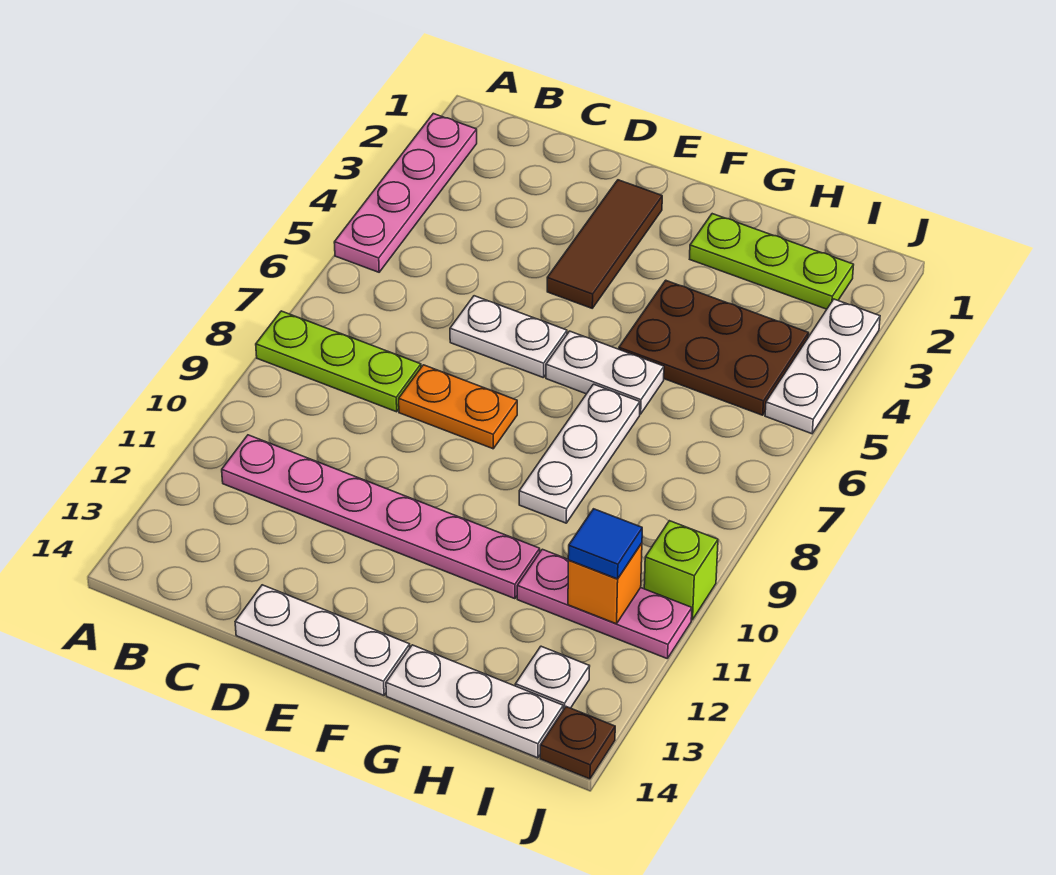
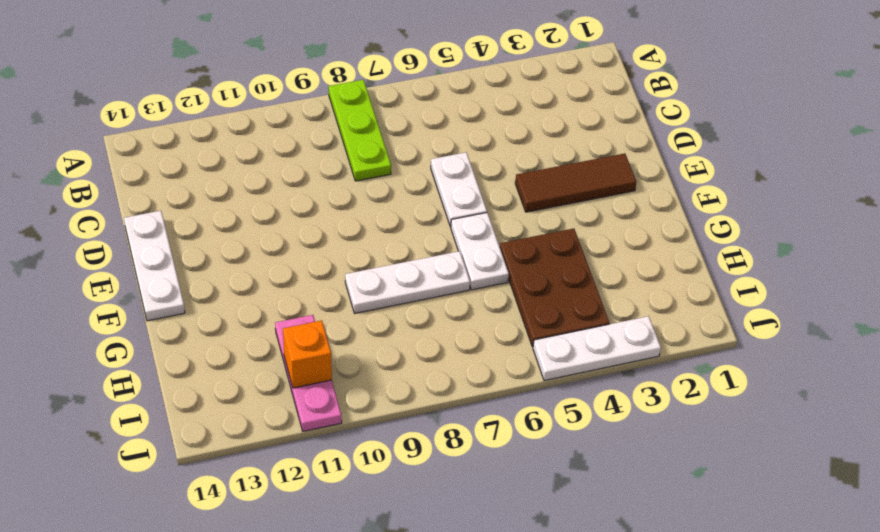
none -> pink 1x4 plate [334,114,477,272]
none -> pink 1x6 plate [222,435,540,599]
none -> orange 1x2 plate [399,365,517,449]

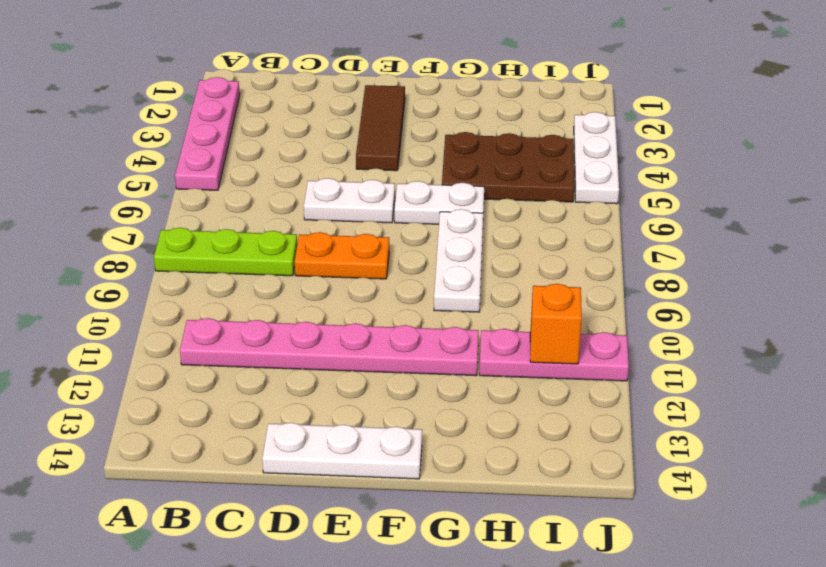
none -> lime 1x3 plate [690,214,853,309]
none -> white 1x3 plate [386,645,563,758]
none -> white 1x1 plate [515,646,590,710]

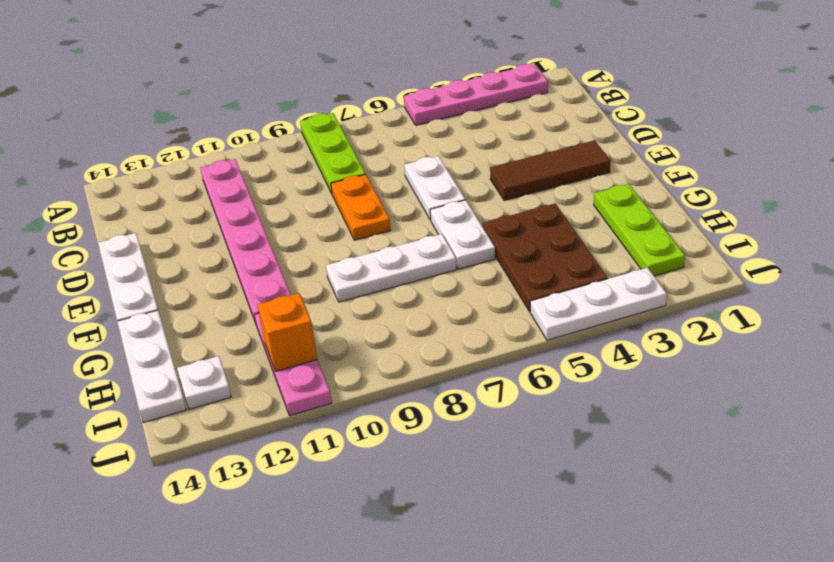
none -> lime 1x1 brick [644,521,718,620]
none -> brown 1x1 plate [540,707,615,779]
none -> blue 1x1 tile [568,509,642,579]

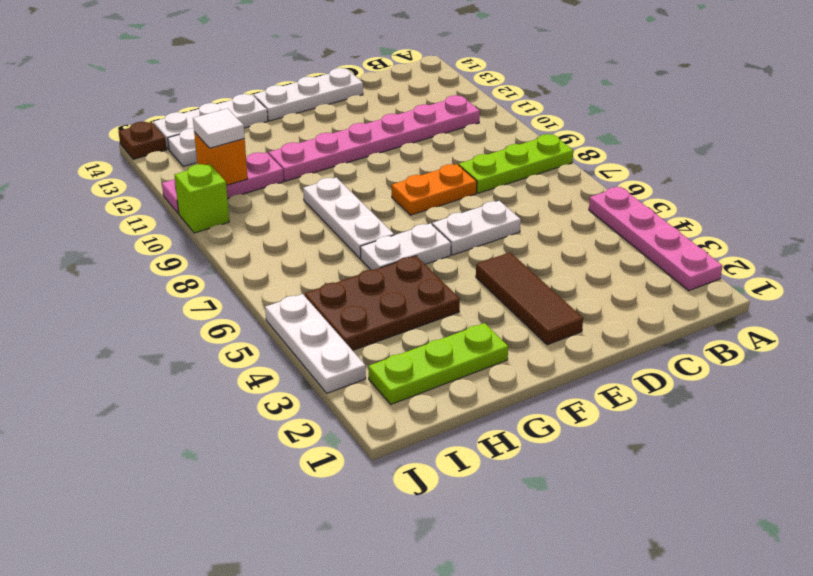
white 1x1 tile [193,109,245,148] -> blue 1x1 tile [568,509,642,579]

